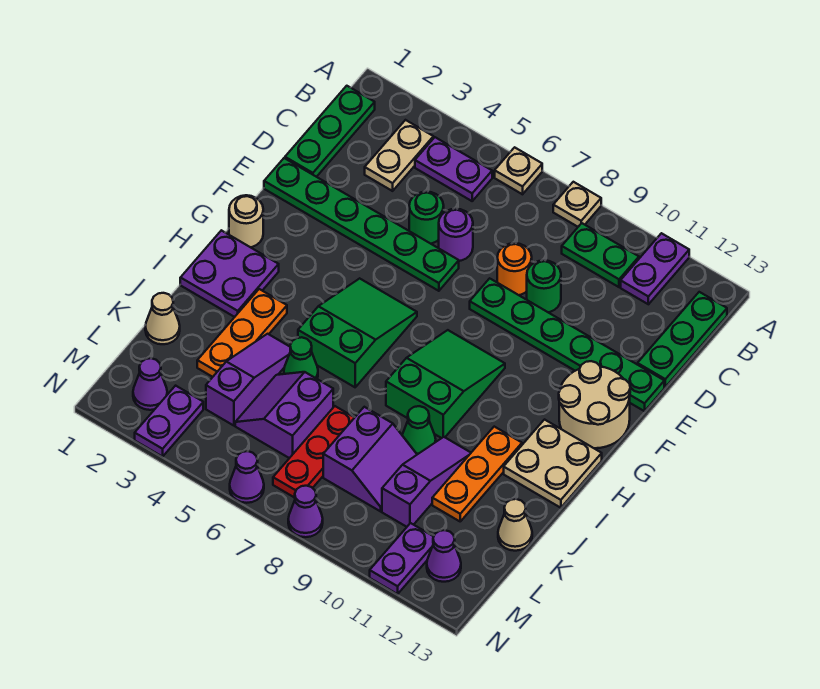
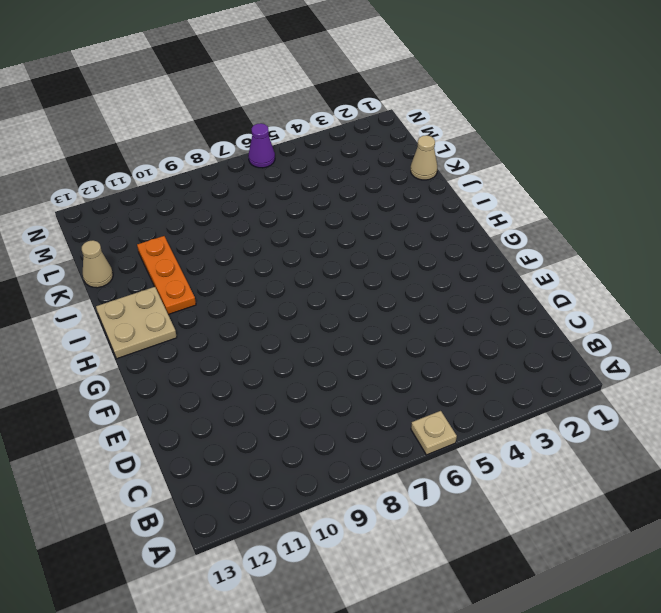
none -> tan 1x1 plate [553,182,601,227]
none -> purple 1x2 plate [621,233,689,304]
none -> green 1x3 plate [285,86,375,177]
none -> tan 1x2 plate [365,120,433,191]

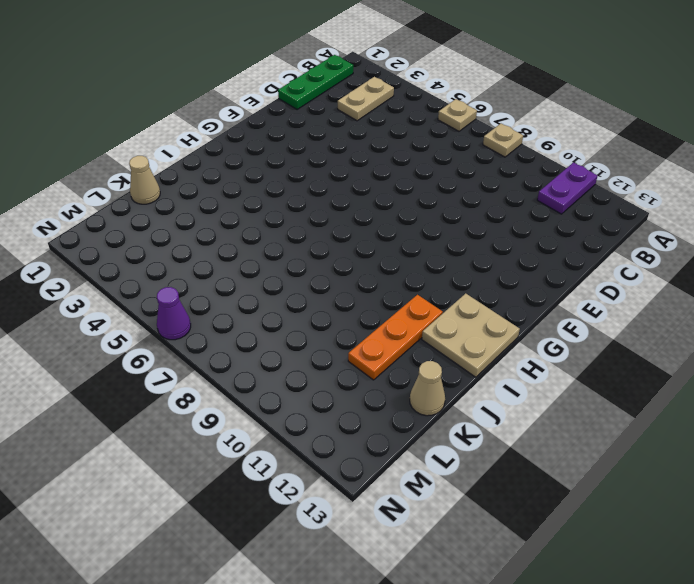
none -> purple 1x2 plate [415,137,492,201]
none -> green 1x2 plate [562,223,639,287]
none -> green 1x3 plate [637,292,727,387]
none -> green 1x1 round brick [409,192,444,244]

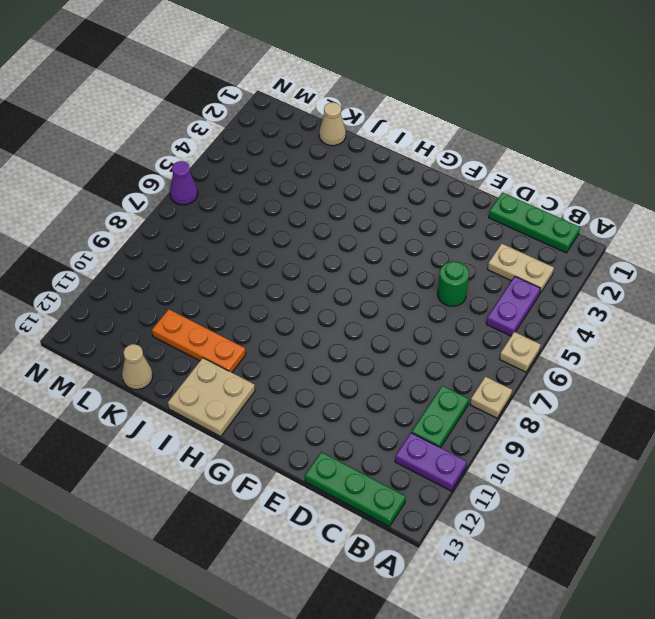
none -> purple 1x1 round brick [439,209,473,261]
none -> orange 1x1 round brick [497,243,532,295]
none -> green 1x1 round brick [527,260,561,312]
none -> green 1x6 plate [264,158,459,291]

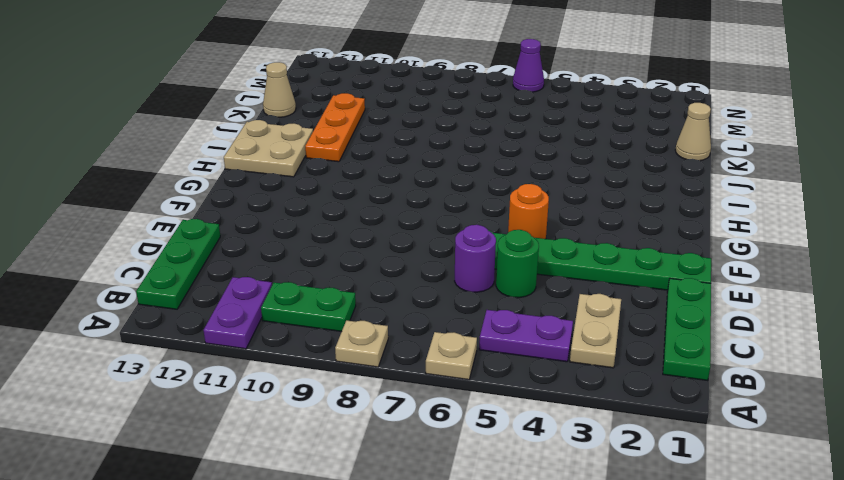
orange 1x1 round brick [508,184,549,239] -> orange 1x1 round brick moved to [497,243,532,295]
none -> green 1x1 round brick [527,260,561,312]
none -> green 1x6 plate [470,278,664,411]
none -> tan 2x2 round brick [559,361,630,448]
none -> tan 1x1 round brick [229,195,263,247]

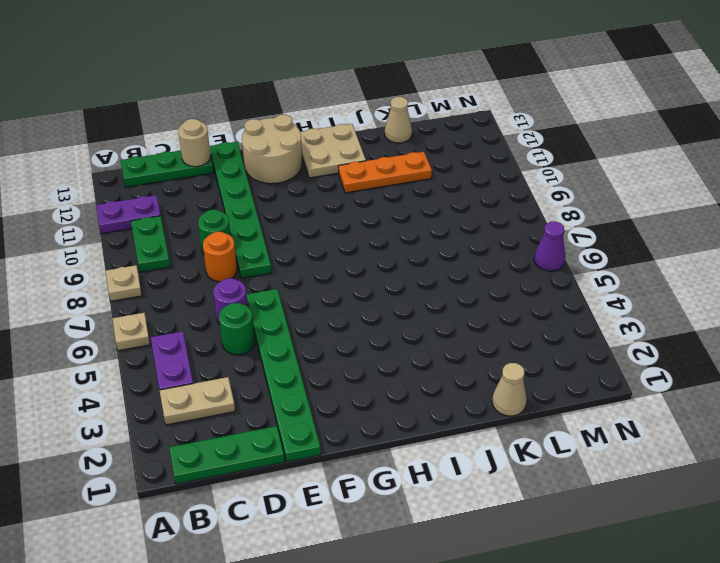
tan 1x1 round brick [178,119,210,167] -> tan 1x1 round brick moved to [229,195,263,247]
none -> green 2x3 slope [298,278,417,387]
none -> green 2x3 slope [386,330,505,438]
none -> purple 2x2 plate [180,230,279,317]
none -> orange 1x3 plate [197,289,287,377]

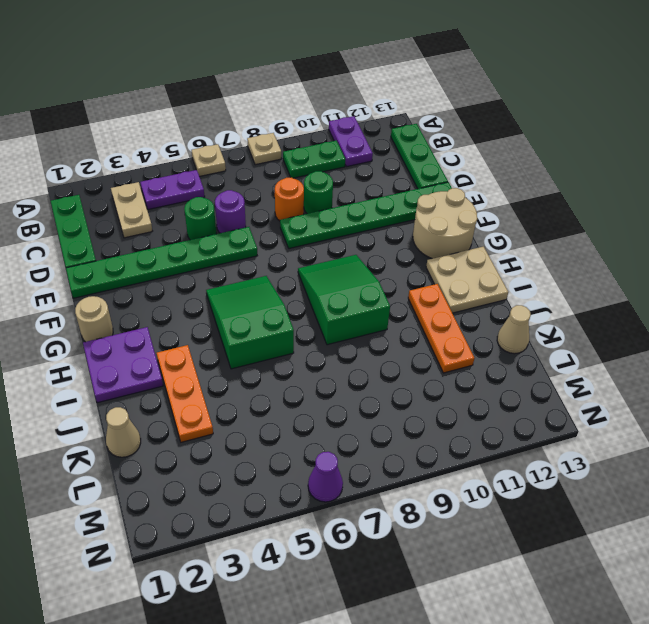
none -> purple 1x3 slope [206,334,290,426]
none -> green 1x1 cone [284,337,318,379]
none -> green 1x1 cone [402,406,436,454]
none -> purple 1x3 slope [382,437,471,527]

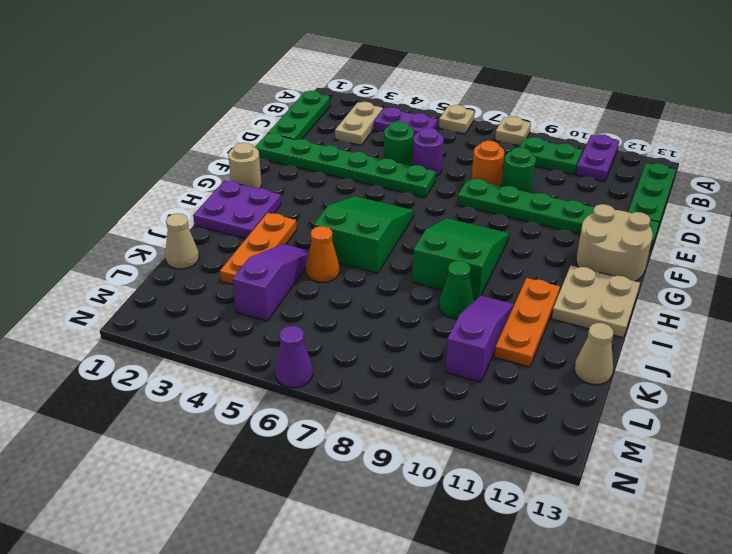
orange 1x1 cone [306,226,339,282] -> green 1x1 cone [284,337,318,379]
none -> purple 2x2 slope [235,372,333,458]
none -> red 1x3 plate [273,406,355,498]
none -> purple 2x2 slope [323,407,417,511]
none -> purple 1x1 cone [133,358,167,410]

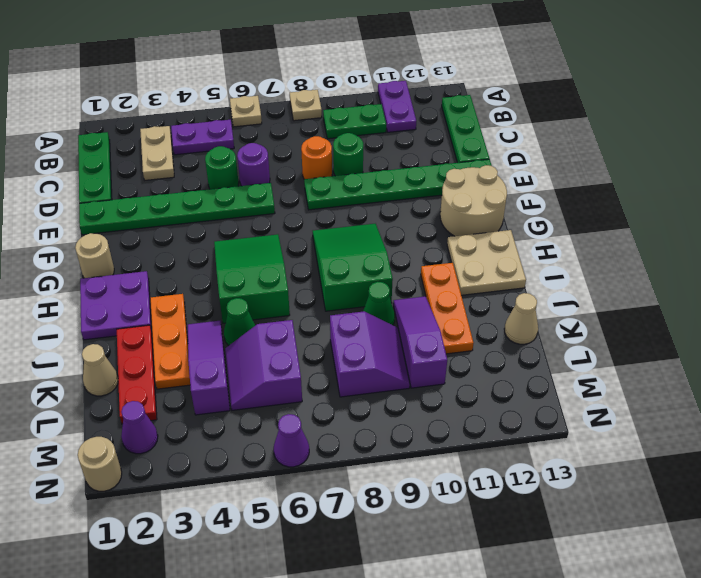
red 1x3 plate [117,325,157,424] -> red 1x3 plate moved to [273,406,355,498]
tan 1x1 round brick [78,437,122,491] -> none
none -> purple 1x2 plate [135,386,203,457]
none -> purple 1x2 plate [370,523,434,594]
none -> purple 1x1 cone [427,530,461,582]
none -> purple 1x1 cone [288,486,323,537]

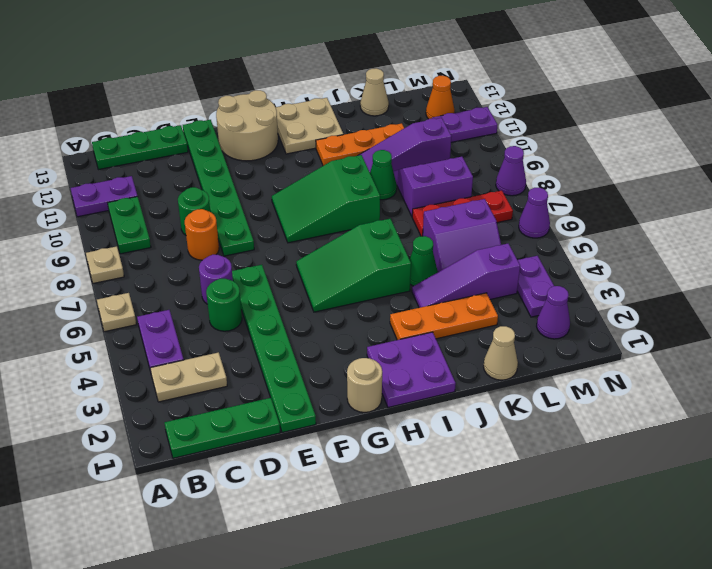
purple 1x2 plate [517,256,554,317] -> purple 1x2 plate turned to [135,386,203,457]
orange 1x1 cone [426,76,454,119] -> purple 1x1 cone [427,530,461,582]

